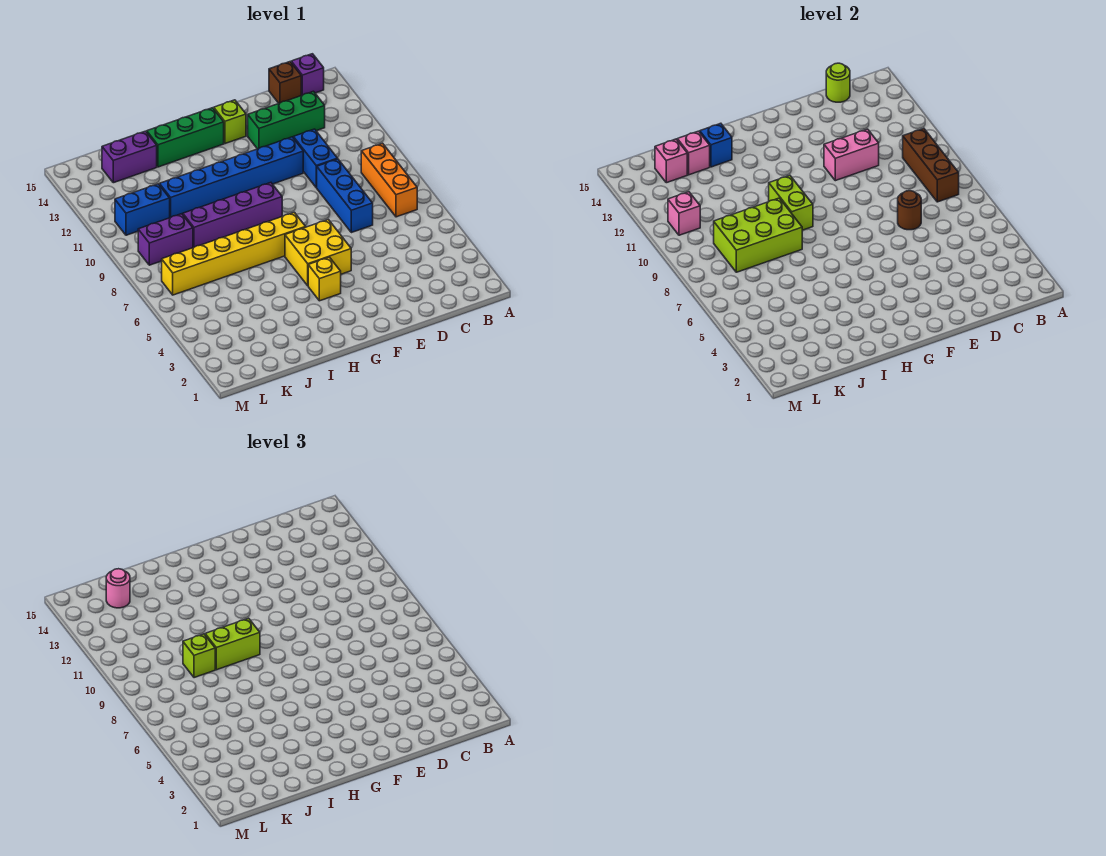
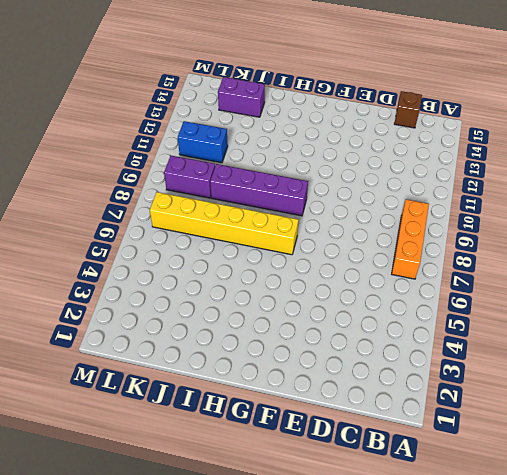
none -> purple 1x1 brick [291,54,324,95]
none -> green 1x3 brick [248,91,325,149]
none -> blue 1x3 brick [316,159,373,233]

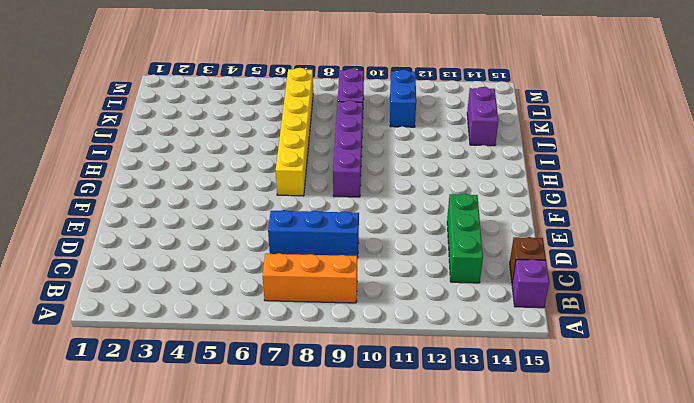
none -> blue 1x2 brick [293,129,338,187]
none -> blue 1x6 brick [159,137,303,218]
none -> yellow 2x2 brick [285,219,351,286]

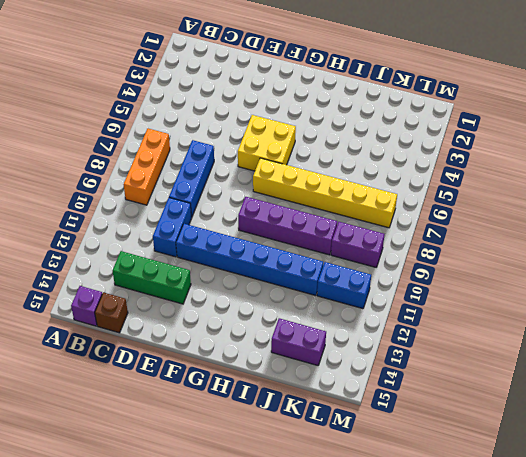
none -> lime 1x1 brick [214,100,246,144]
none -> yellow 1x1 brick [308,257,341,301]
none -> green 1x3 brick [147,108,224,167]

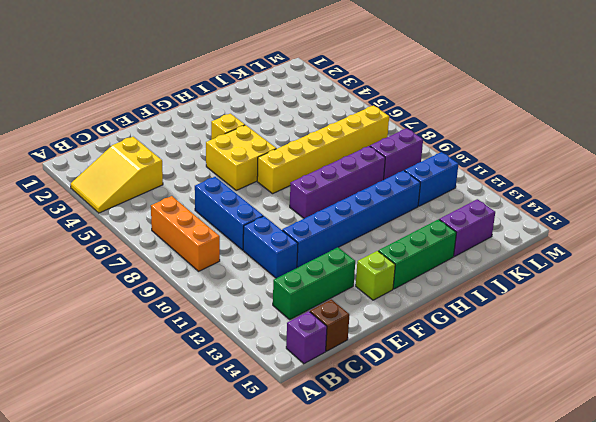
yellow 2x3 slope [70,137,163,213] -> none
none -> brown 1x3 brick [903,128,959,202]
none -> lime 1x1 round brick [826,63,850,102]
none -> brown 1x1 round brick [898,191,921,230]

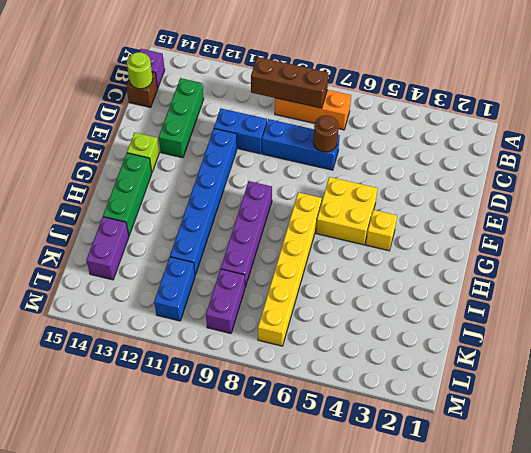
none -> pink 1x2 brick [824,129,879,181]
none -> lime 1x2 brick [769,175,813,230]
none -> lime 2x3 brick [714,198,802,272]

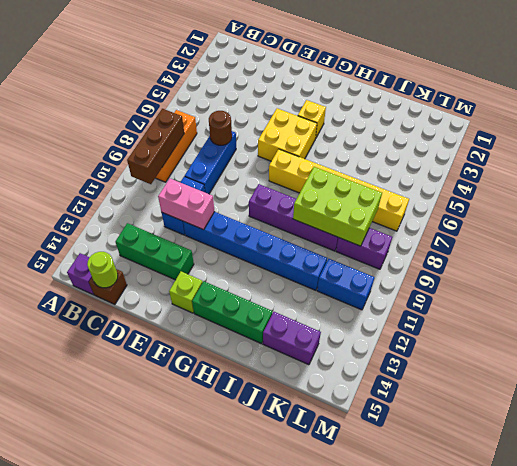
none -> lime 1x2 brick [769,175,813,230]
none -> blue 1x1 brick [700,123,732,167]
none -> pink 1x1 brick [677,131,710,175]

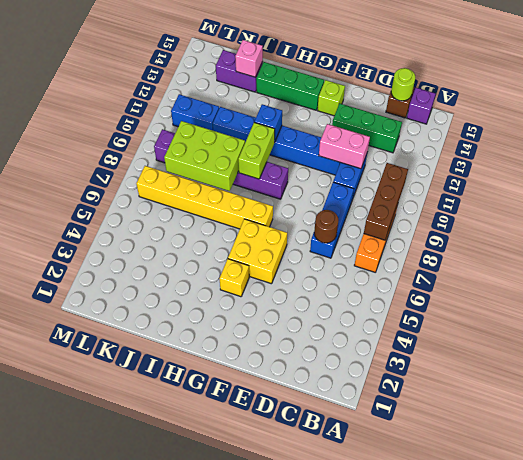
blue 1x1 brick [255,104,282,142] -> blue 1x1 brick moved to [700,123,732,167]
none -> pink 1x1 brick [655,139,687,183]
none -> pink 1x1 brick [668,192,700,235]
none -> lime 1x2 brick [205,618,260,670]

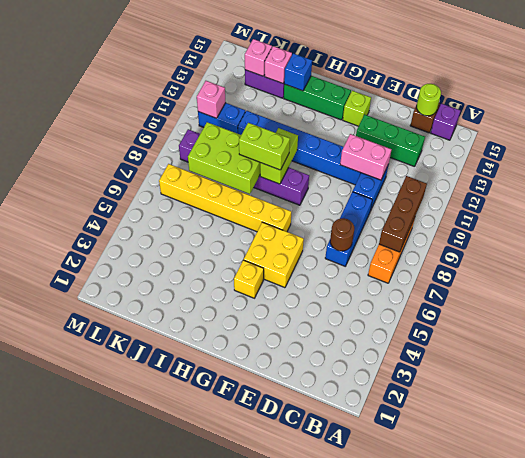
none -> lime 1x1 brick [183,634,215,678]
none -> pink 1x1 round brick [106,569,130,608]

